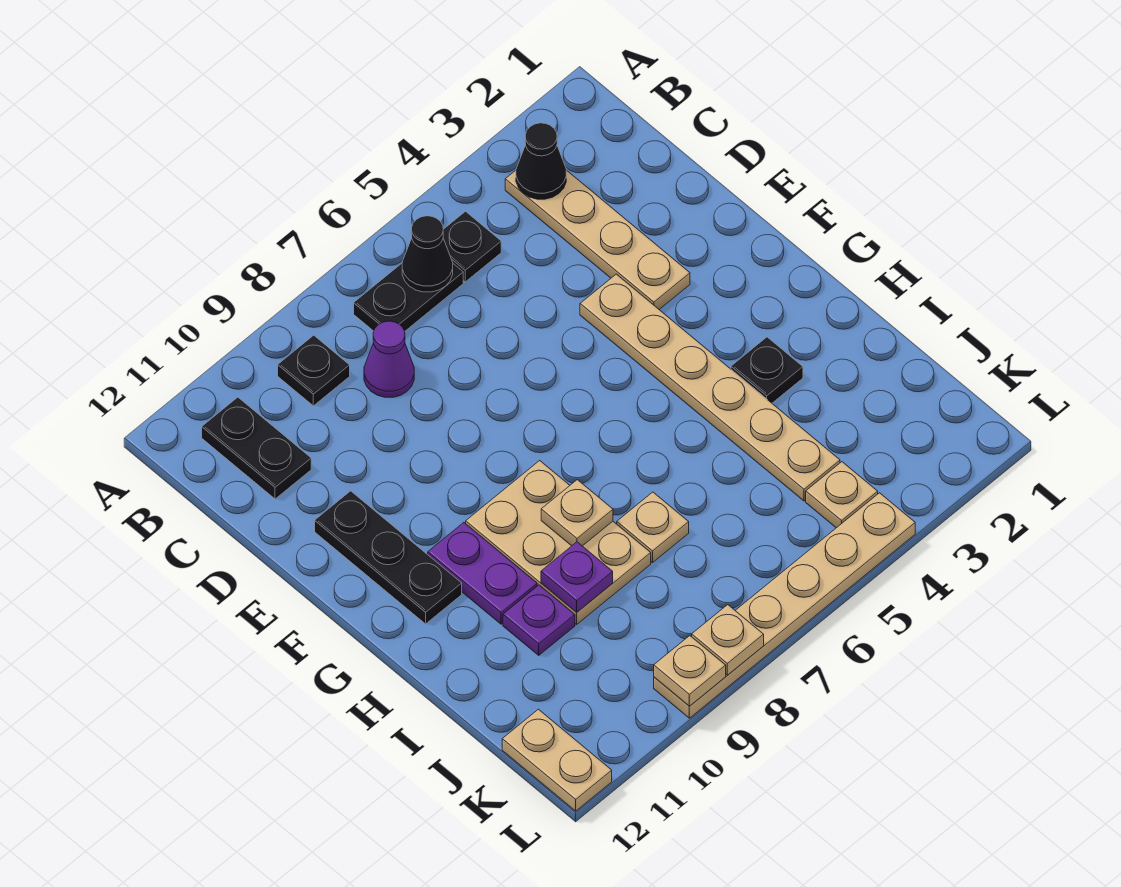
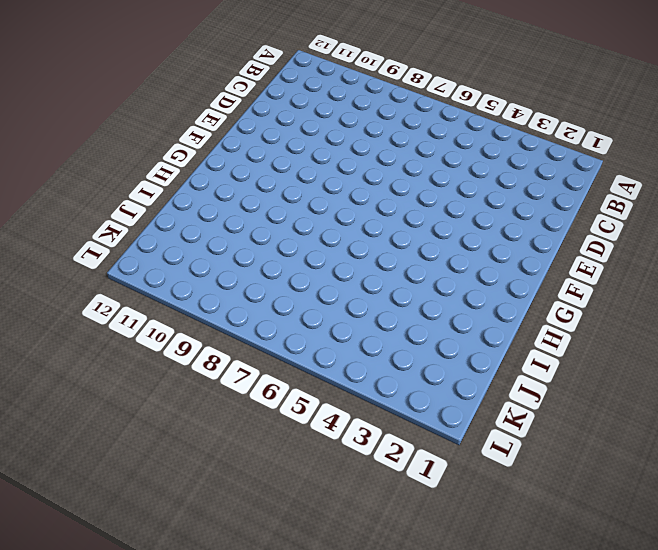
none -> tan 1x4 plate [505,170,690,309]
none -> black 1x1 plate [443,211,501,282]
none -> black 1x2 plate [354,263,463,331]

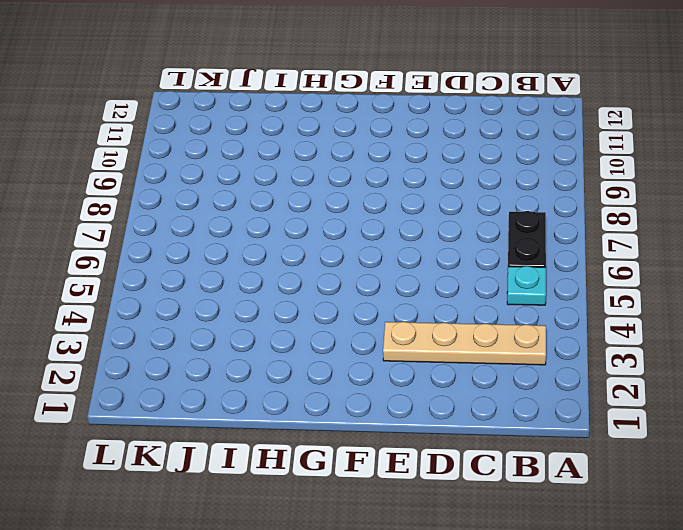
cyan 1x1 plate [507,266,546,305] -> black 1x1 plate [443,211,501,282]
none -> black 1x1 plate [278,335,350,406]
none -> black 1x2 plate [202,397,311,499]
none -> purple 1x1 cone [364,321,414,397]

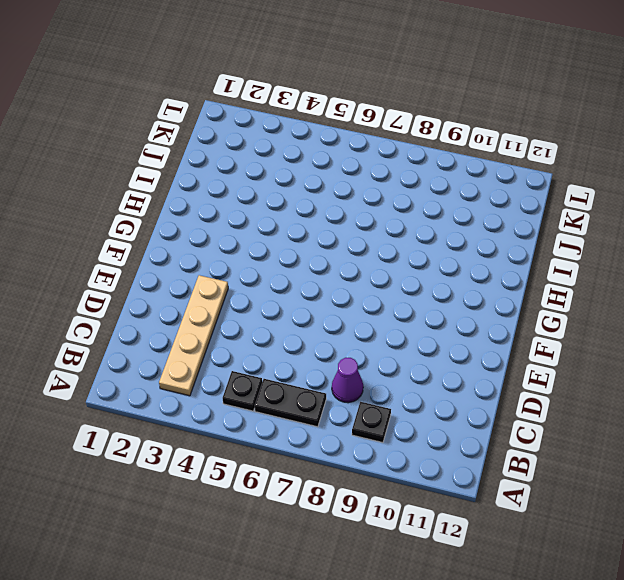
none -> black 1x2 plate [202,397,311,499]
none -> tan 1x6 plate [580,274,840,501]
none -> black 1x3 plate [315,491,462,624]

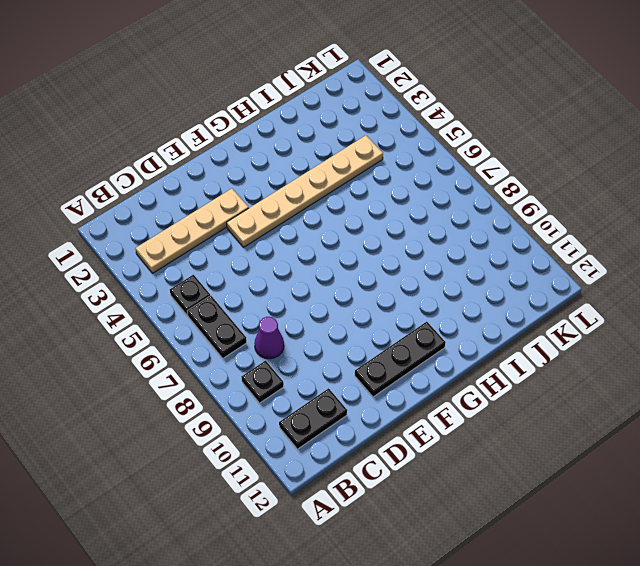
none -> tan 2x3 plate [466,461,651,624]
none -> purple 1x2 plate [428,523,537,624]
none -> black 1x1 plate [731,337,803,403]

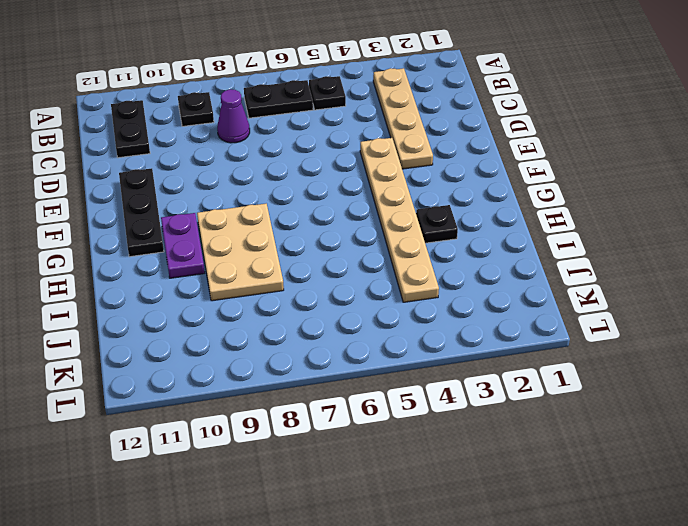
none -> tan 1x1 plate [617,492,689,563]
none -> purple 1x1 plate [503,585,575,655]
none -> tan 1x1 plate [806,462,878,528]

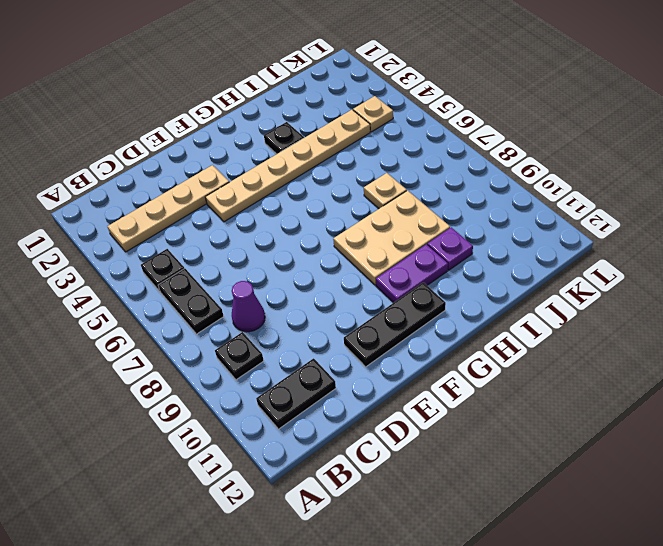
none -> tan 1x2 plate [502,709,612,811]
none -> tan 1x6 plate [654,493,915,718]
none -> black 1x1 cone [516,123,566,199]

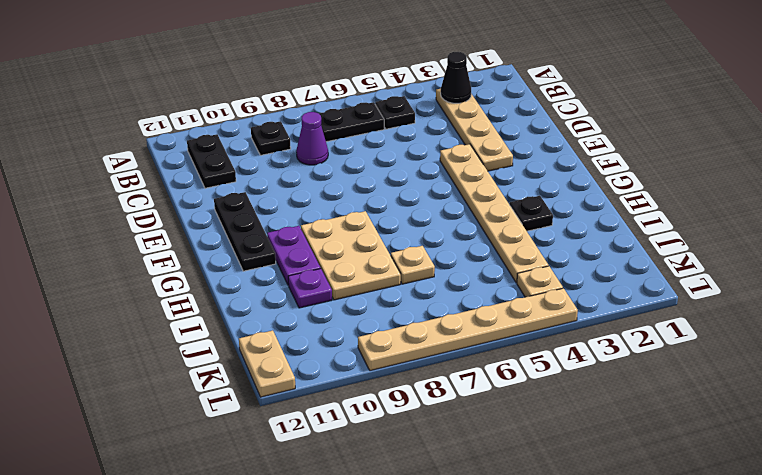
none -> black 1x1 cone [402,216,453,292]
none -> tan 1x1 plate [541,480,613,546]
none -> purple 1x1 plate [541,542,613,613]

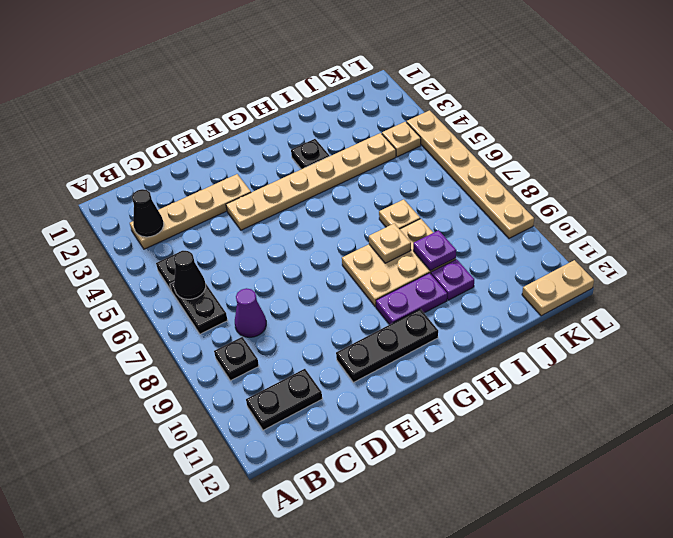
none -> tan 1x1 plate [692,605,764,675]
none -> tan 1x1 plate [654,636,726,706]

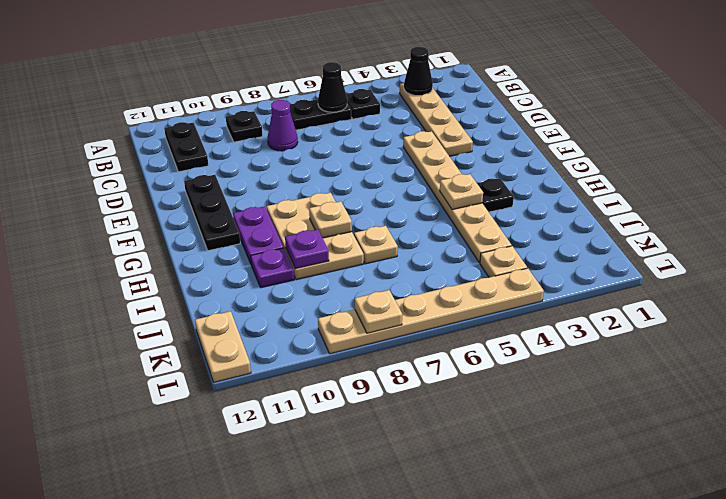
tan 1x1 plate [440,174,483,210] -> tan 1x1 plate moved to [654,636,726,706]

